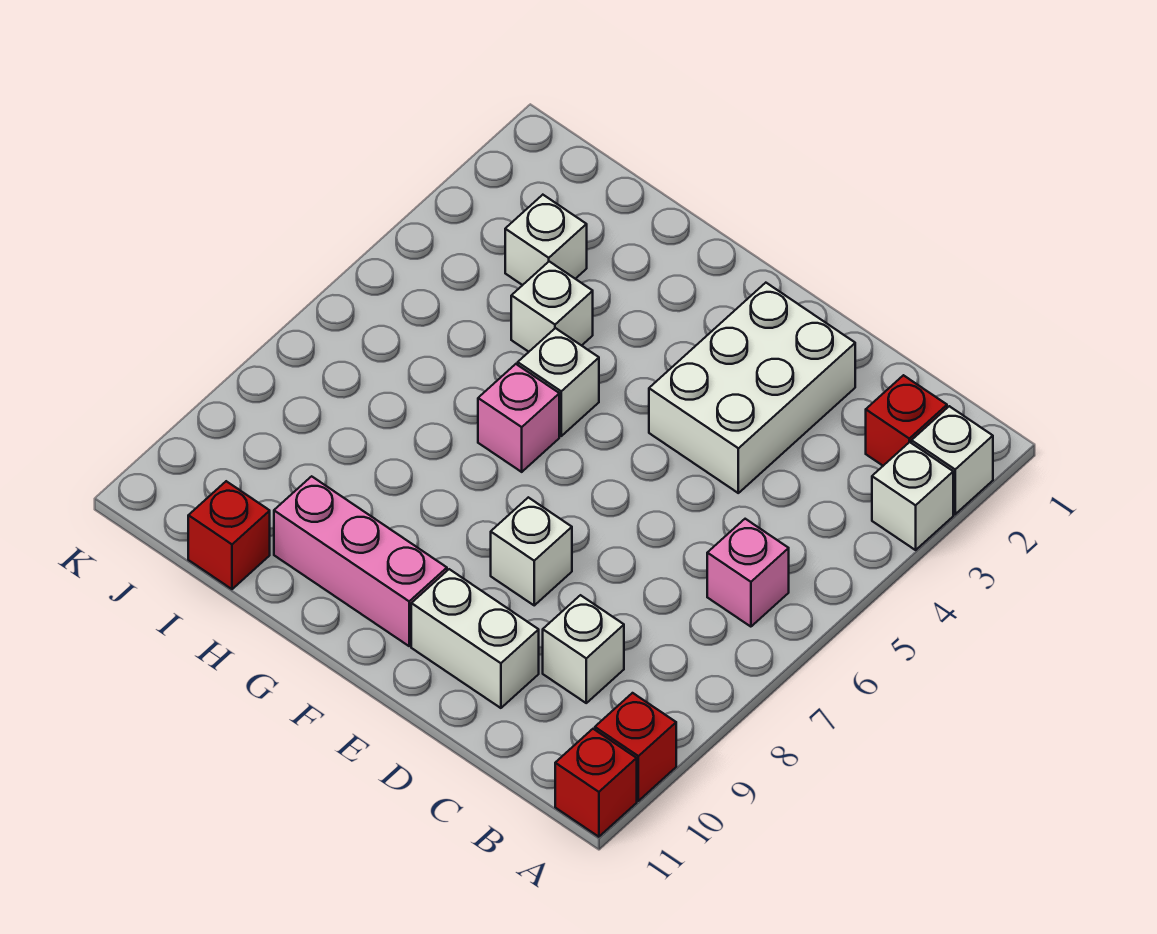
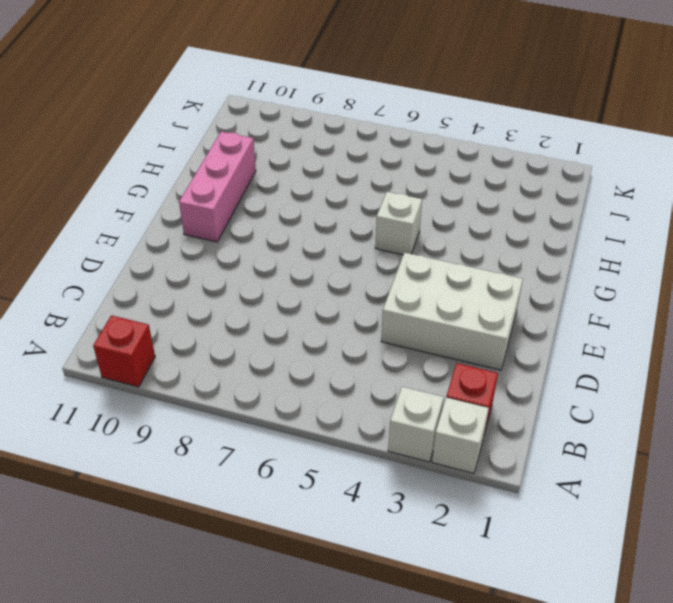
none -> red 1x1 brick [555,729,637,837]
none -> pink 1x1 brick [707,519,789,627]
none -> white 1x1 brick [543,595,624,703]

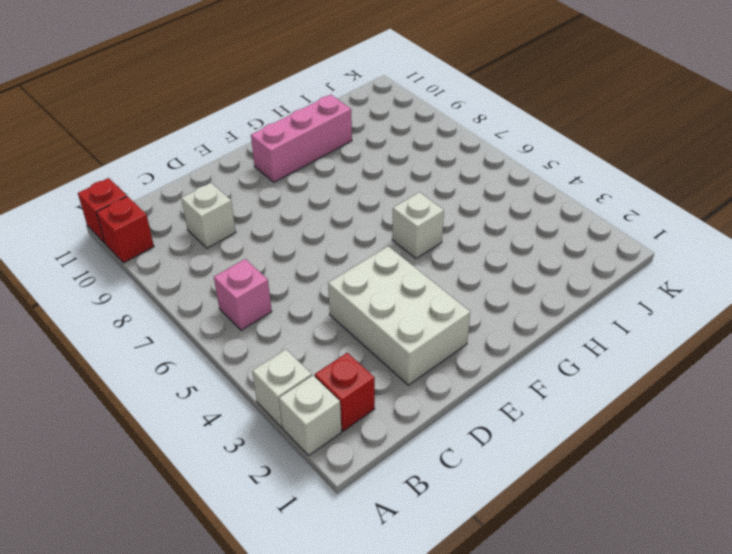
none -> white 1x2 brick [411,569,539,708]
none -> white 1x1 brick [491,497,572,605]
none -> pink 1x1 brick [478,364,559,472]

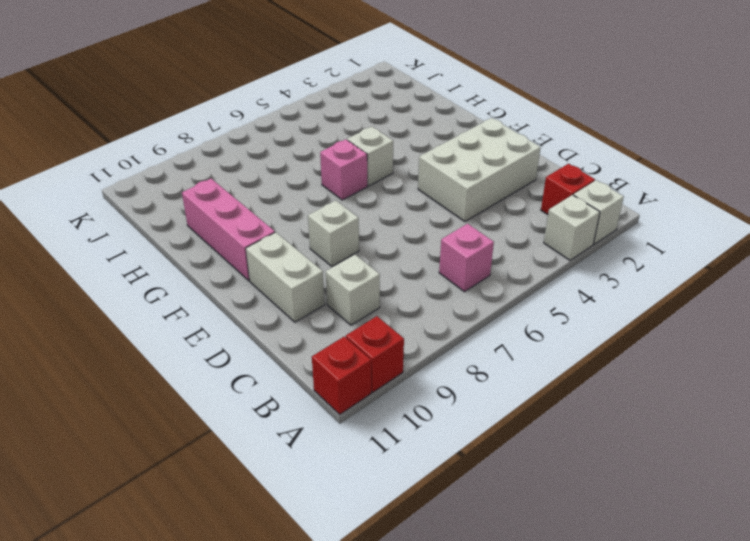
none -> white 1x1 brick [511,261,593,352]
none -> white 1x1 brick [505,195,587,285]
none -> red 1x1 brick [188,481,270,589]

